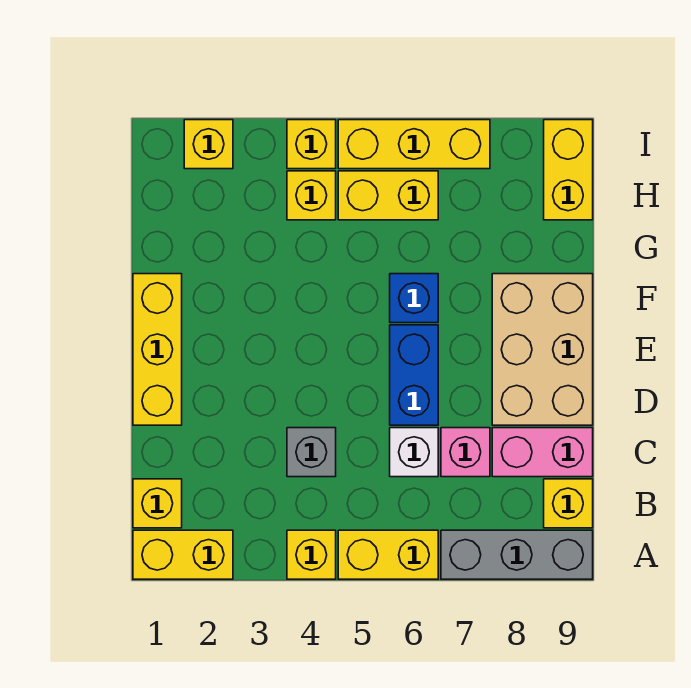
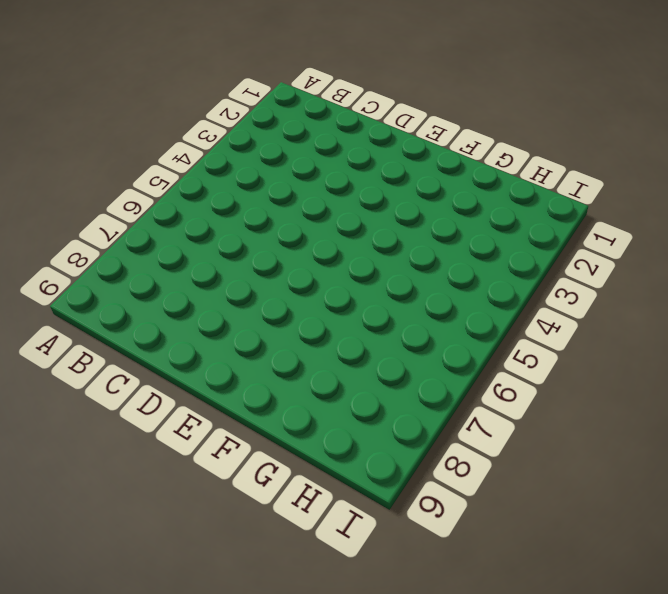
none -> yellow 1x2 brick [133,530,233,579]
none -> yellow 1x1 brick [287,530,336,579]
none -> yellow 1x2 brick [338,530,438,579]

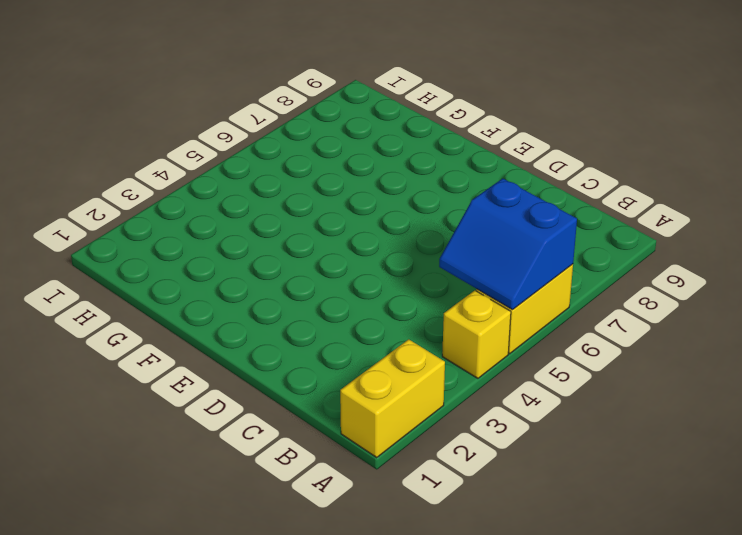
blue 2x2 slope [439,178,577,310] -> none
none -> grey 1x3 brick [441,530,593,579]
none -> yellow 1x1 brick [133,479,182,528]
none -> yellow 1x1 brick [544,479,593,528]

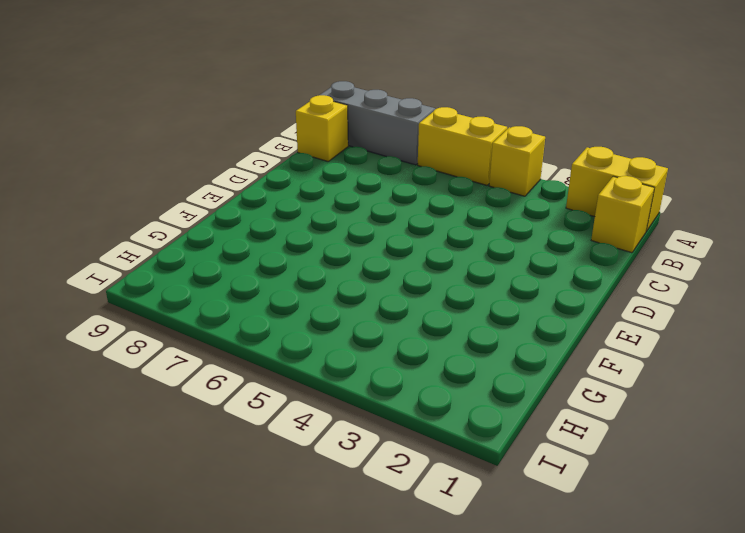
none -> grey 1x1 brick [287,428,336,477]
none -> white 1x1 brick [390,428,438,477]
none -> pink 1x1 brick [441,428,490,477]

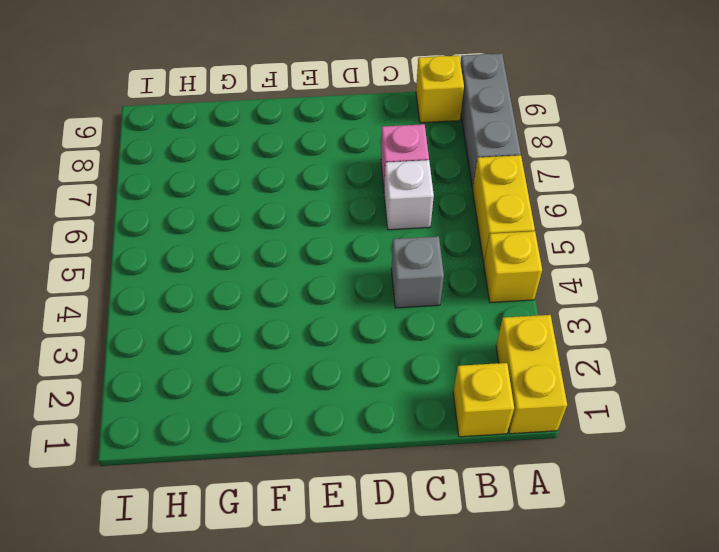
none -> pink 1x2 brick [492,428,593,477]
none -> yellow 1x3 brick [133,274,182,425]
none -> blue 1x2 brick [390,325,438,425]

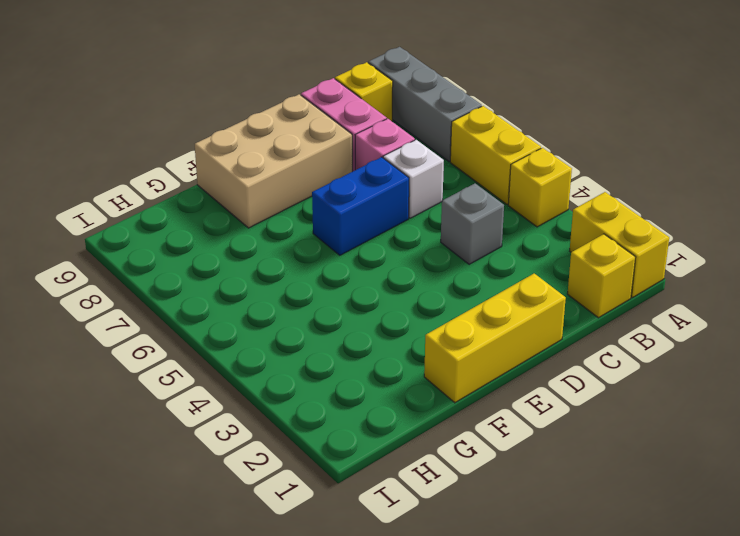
none -> blue 1x1 brick [390,274,438,323]
none -> yellow 1x1 brick [287,171,336,220]
none -> yellow 1x2 brick [338,171,438,220]

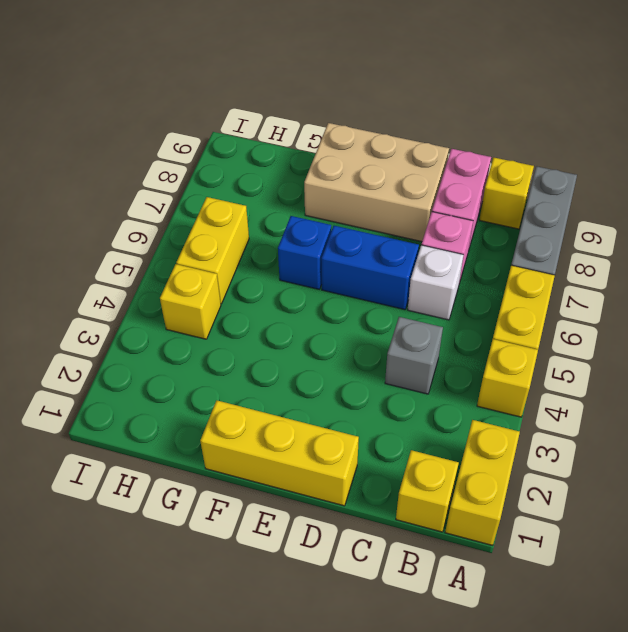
none -> yellow 1x2 brick [544,120,593,220]
none -> yellow 1x1 brick [184,120,233,169]
none -> yellow 1x1 brick [287,120,336,169]

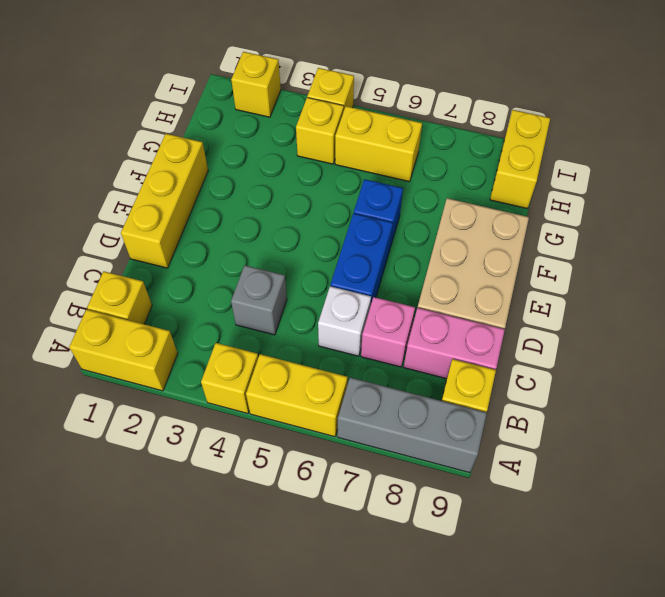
none -> yellow 1x3 brick [338,120,490,169]

